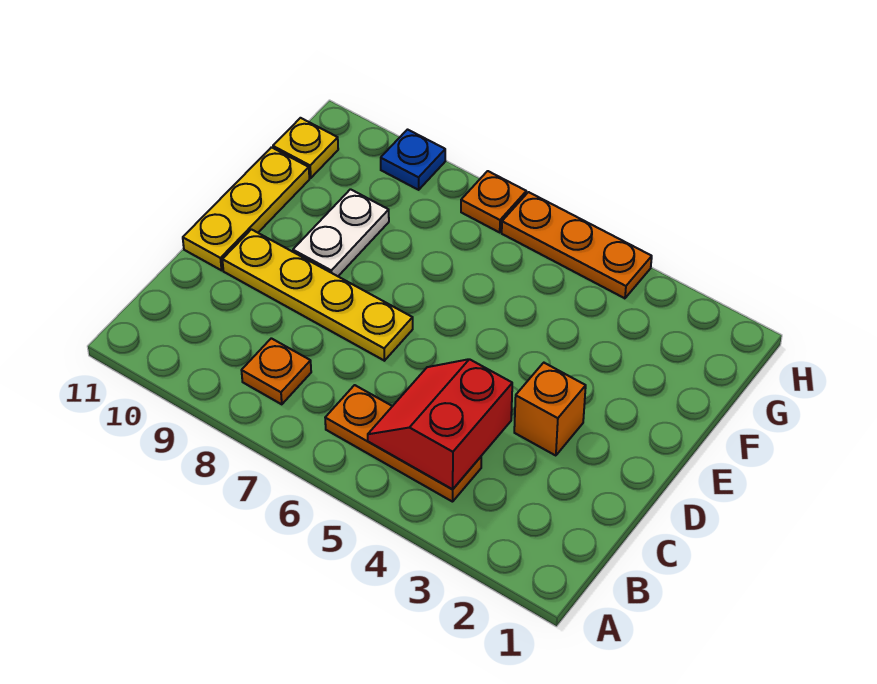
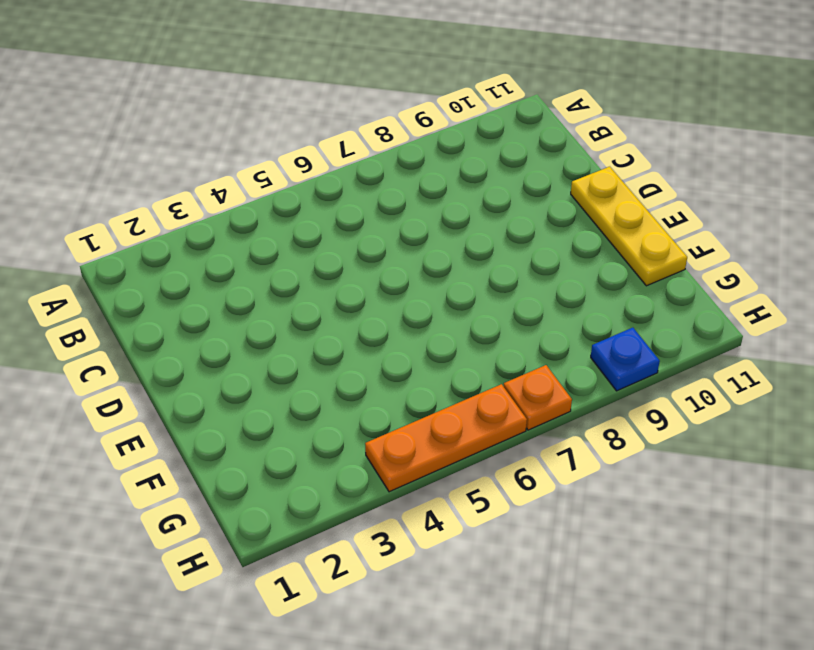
none -> orange 1x3 plate [325,385,481,502]
none -> orange 1x1 plate [241,338,311,404]

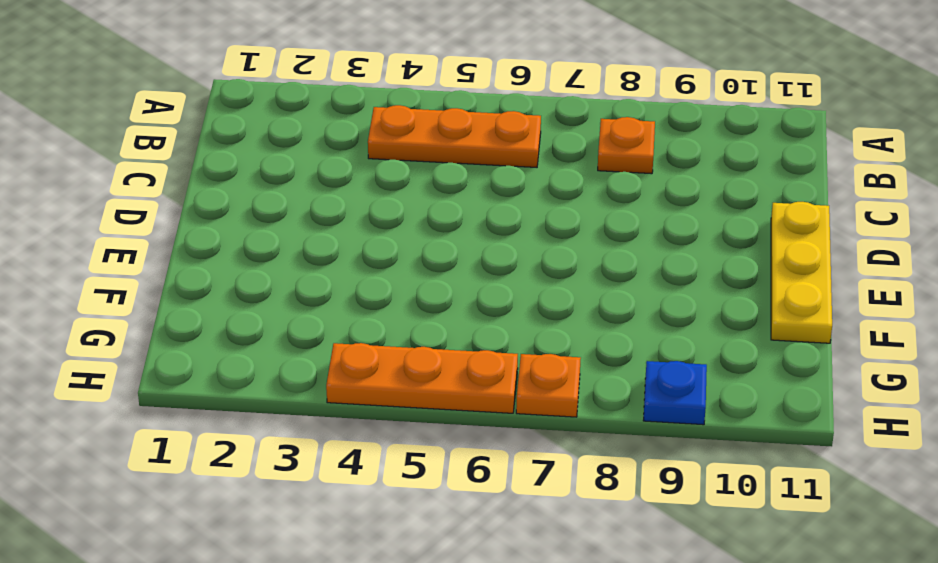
none -> orange 1x1 brick [514,363,586,456]
none -> yellow 1x4 plate [222,229,413,361]

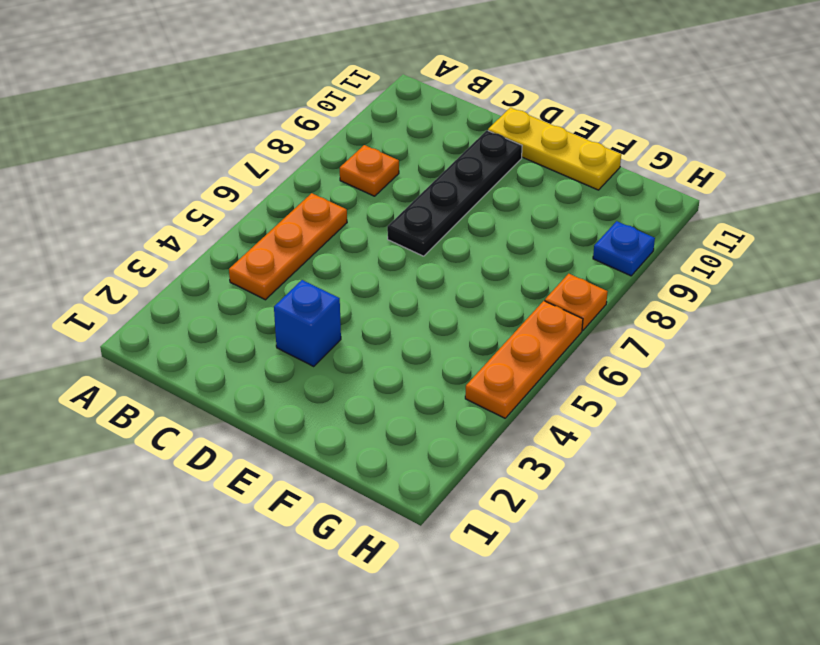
blue 1x1 brick [274,280,341,366] -> orange 1x1 brick [514,363,586,456]
black 1x4 plate [387,130,522,256] -> yellow 1x4 plate [222,229,413,361]
none -> white 1x2 plate [293,189,389,276]
none -> yellow 1x1 plate [273,118,338,178]

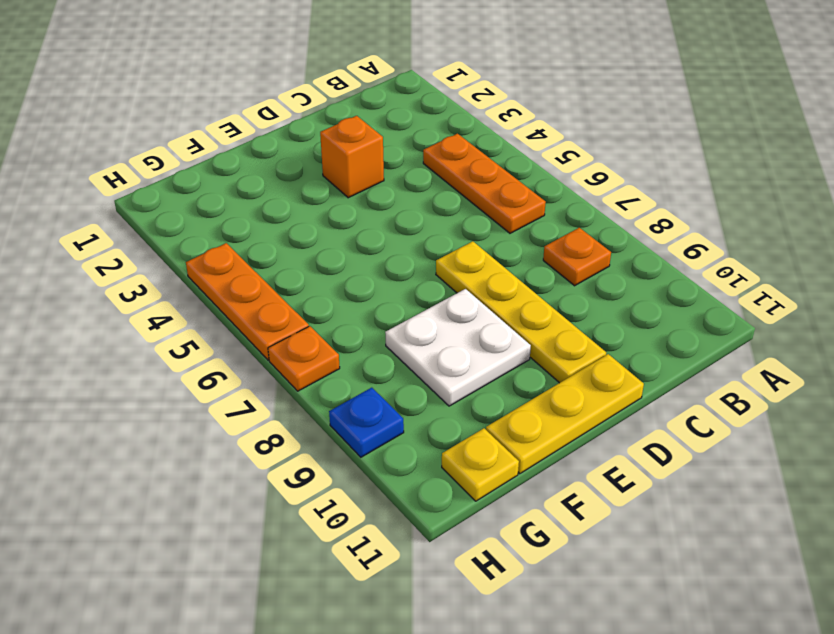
white 2x2 plate [385,289,531,406] -> white 1x2 plate [293,189,389,276]
none -> red 2x2 slope [368,359,512,489]

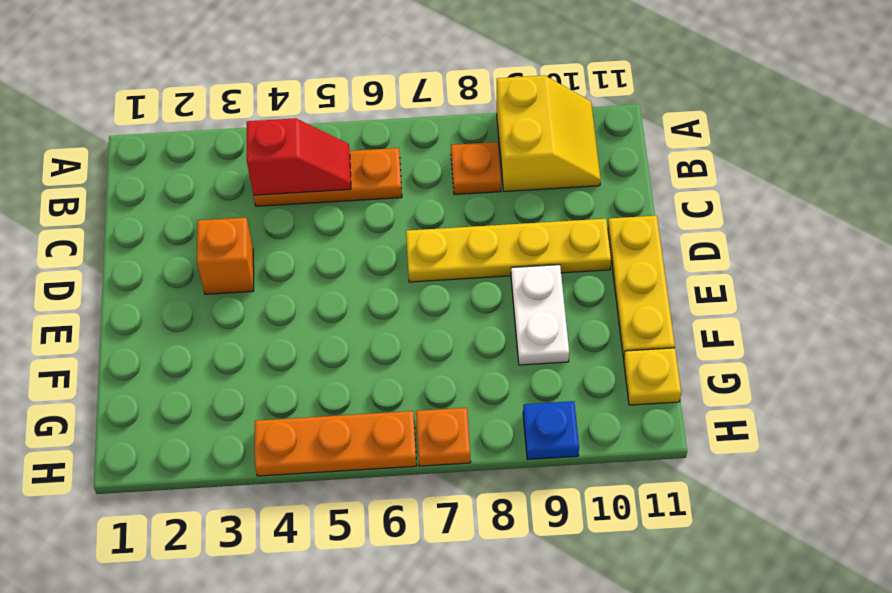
yellow 2x2 slope [497,75,601,191] -> none
red 1x2 slope [247,118,351,195] -> red 2x2 slope [368,359,512,489]

